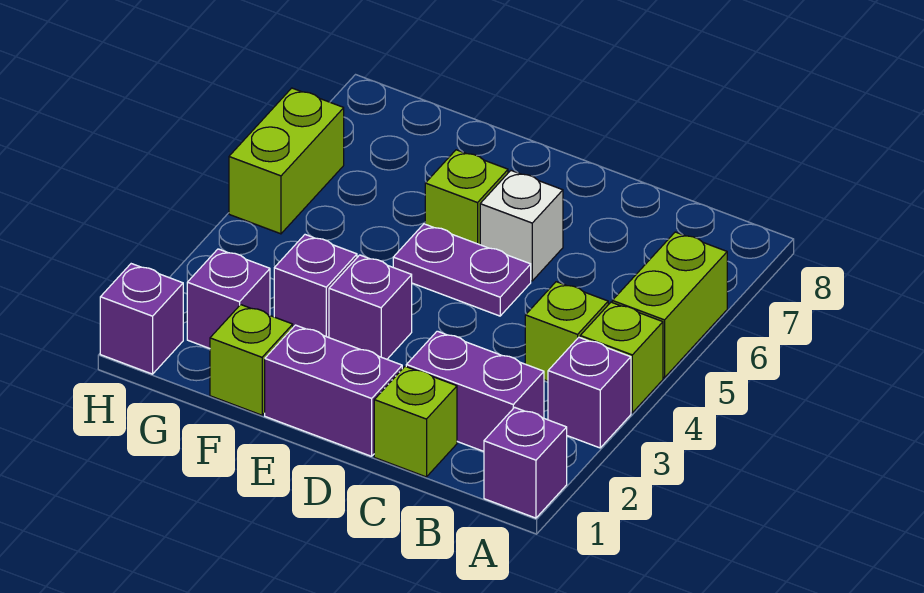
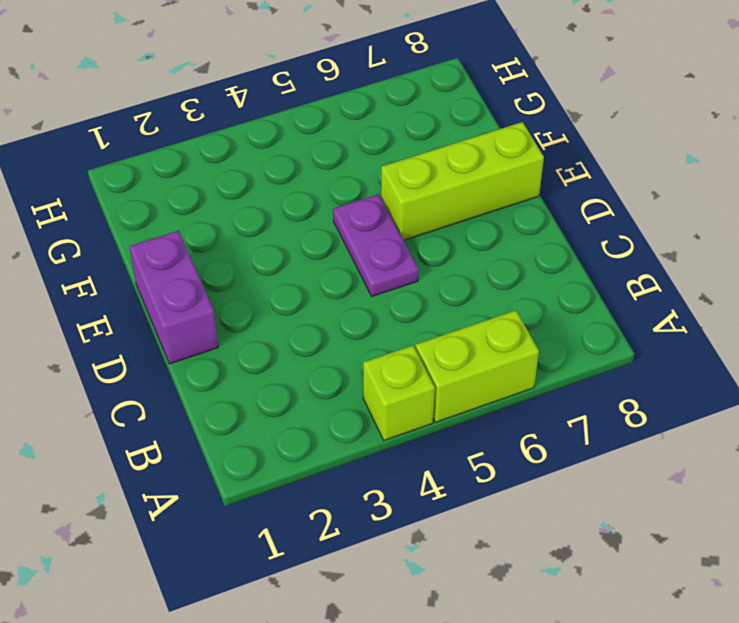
lime 1x3 brick [381,122,544,240] -> lime 1x1 brick [425,150,508,245]
none -> purple 1x1 brick [484,407,567,518]
none -> purple 1x1 brick [548,337,631,448]
none -> purple 1x2 brick [406,331,544,451]

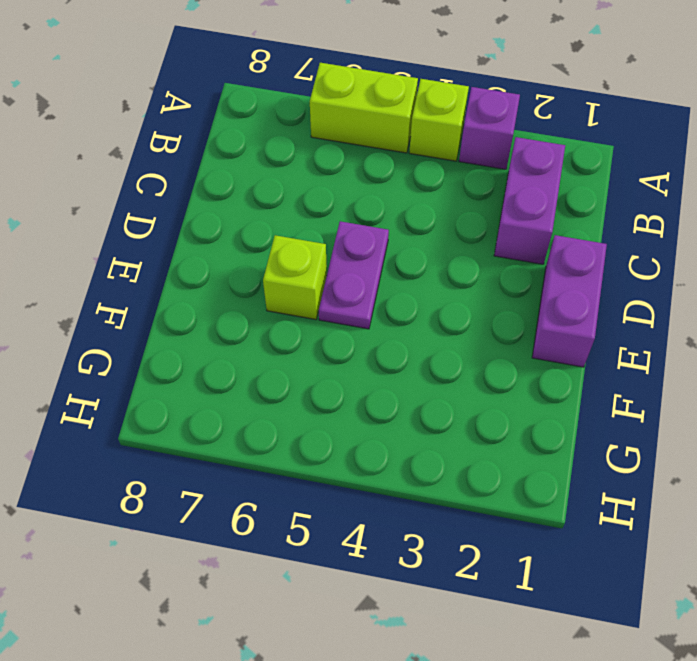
none -> purple 1x1 brick [484,407,567,518]
none -> lime 1x1 brick [525,282,608,381]
none -> lime 1x1 brick [374,366,457,477]

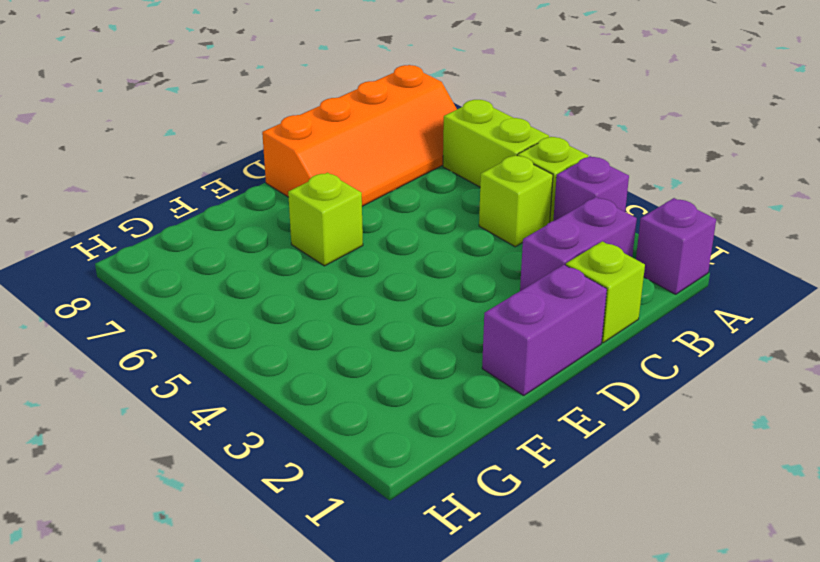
orange 2x4 slope [262,65,457,206] -> none
none -> purple 1x2 plate [393,224,531,316]
none -> white 1x1 brick [480,171,563,281]
none -> purple 1x1 brick [329,255,412,359]

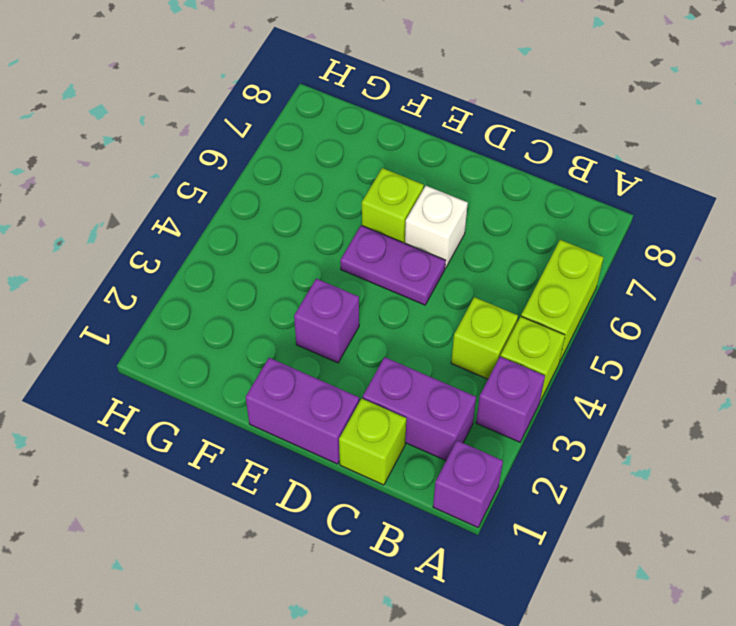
none -> lime 1x1 brick [210,305,293,415]
none -> purple 1x1 brick [274,235,357,338]
none -> purple 1x1 brick [187,249,270,348]

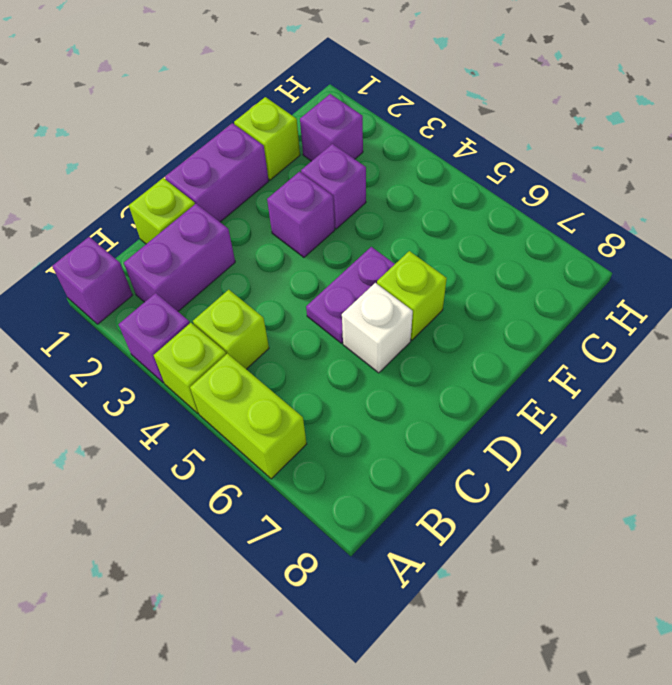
none -> purple 1x1 brick [100,264,183,374]
none -> lime 1x2 brick [229,88,344,234]

